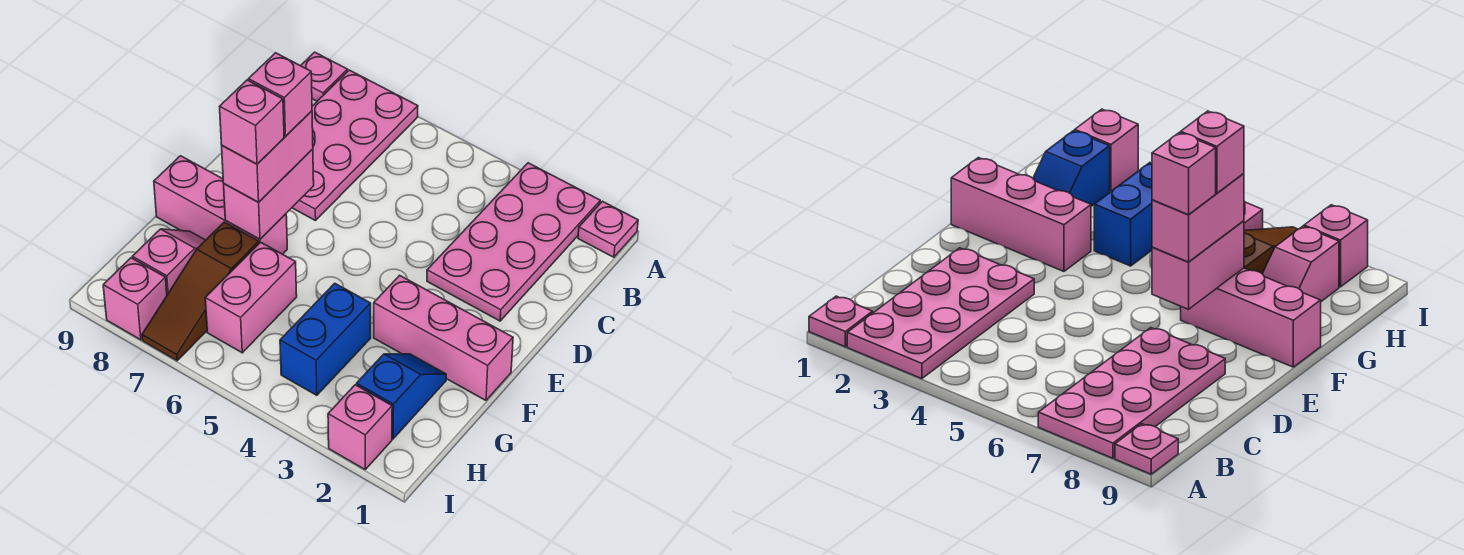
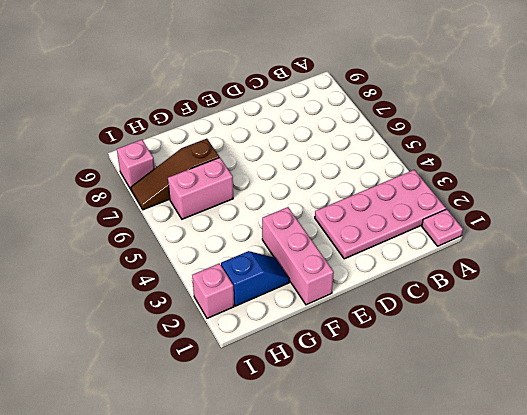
none -> pink 2x4 plate [292,70,418,221]
none -> pink 1x1 plate [301,52,348,101]
none -> pink 1x3 brick [154,156,287,254]

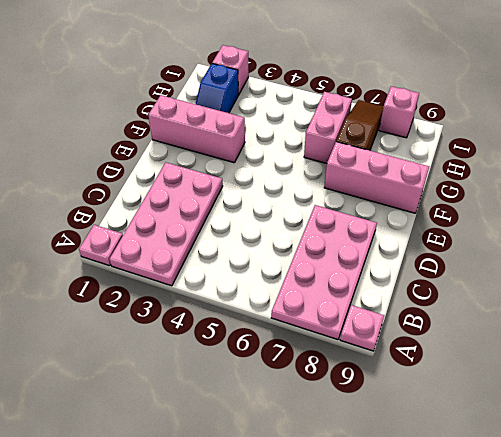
none -> blue 1x2 brick [280,283,371,395]
none -> pink 1x2 slope [132,229,205,295]
none -> pink 1x2 brick [224,149,314,239]

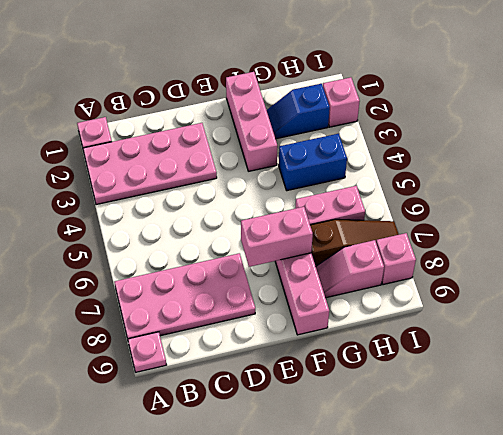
none -> pink 1x2 brick [222,111,313,202]
none -> pink 1x1 brick [248,53,312,136]
none -> pink 1x1 brick [220,80,284,164]

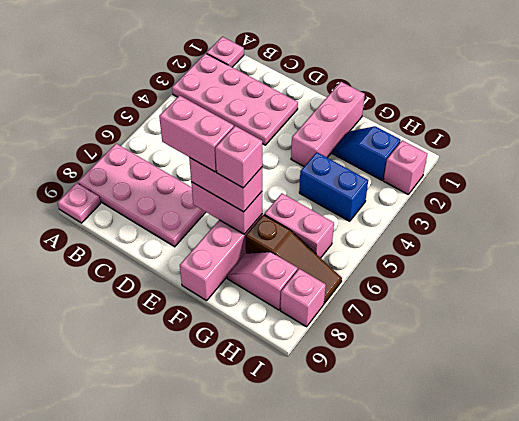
pink 1x2 brick [159,96,234,172] -> pink 1x1 brick [248,53,312,136]

